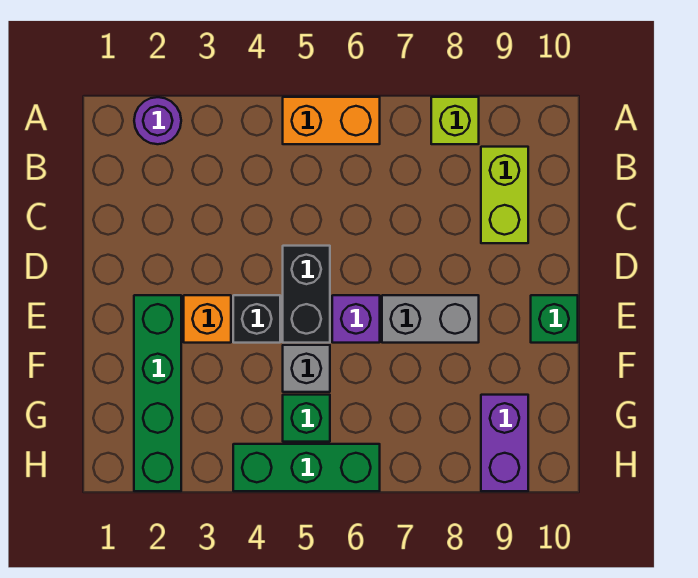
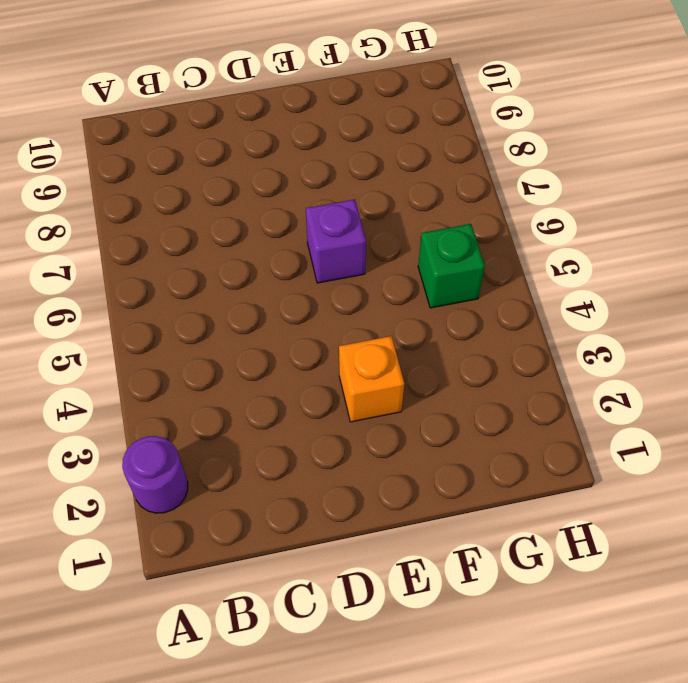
none -> orange 1x2 brick [283,97,380,144]
none -> lime 1x1 brick [431,97,479,144]
none -> lime 1x2 brick [481,147,528,243]

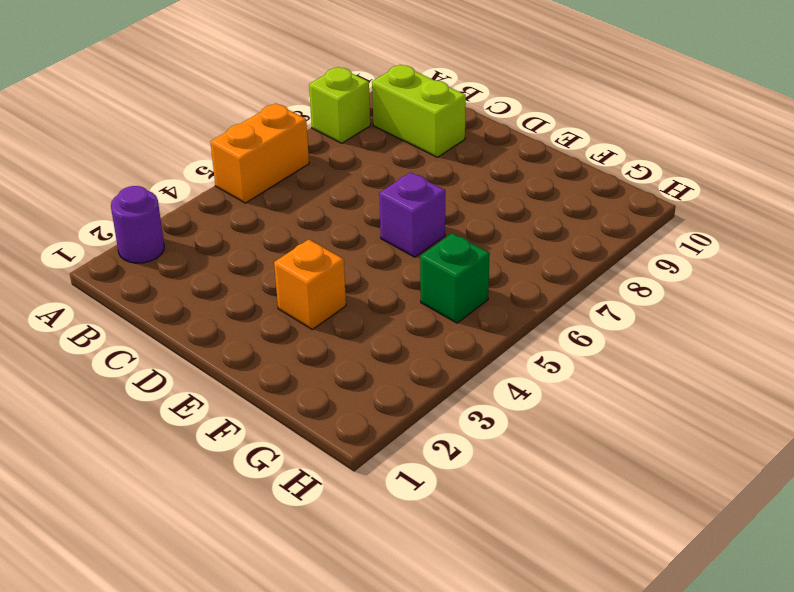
none -> black 1x2 brick [283,246,330,343]
none -> green 1x4 brick [134,295,181,491]
none -> black 1x1 brick [233,295,280,343]

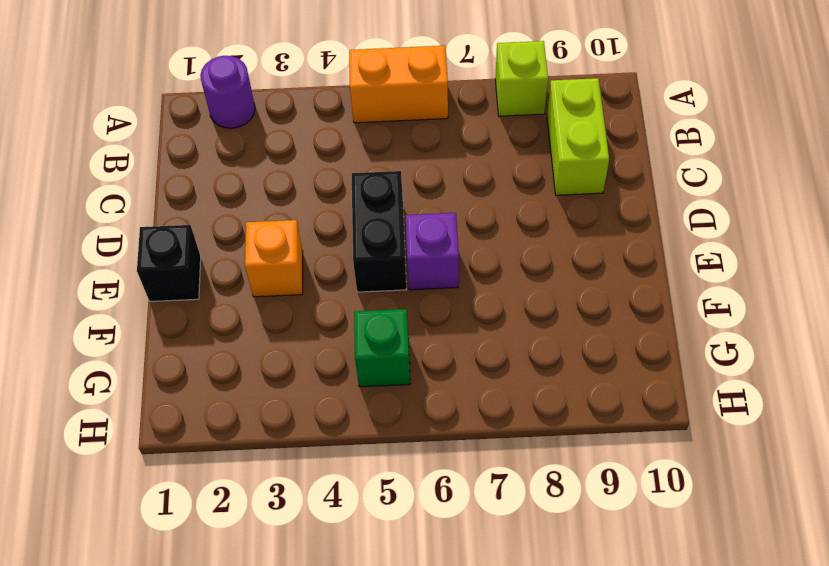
black 1x1 brick [137,225,201,301] -> black 1x1 brick moved to [233,295,280,343]
none -> green 1x4 brick [134,295,181,491]
none -> grey 1x2 brick [382,295,479,343]
none -> green 1x1 brick [531,295,578,343]

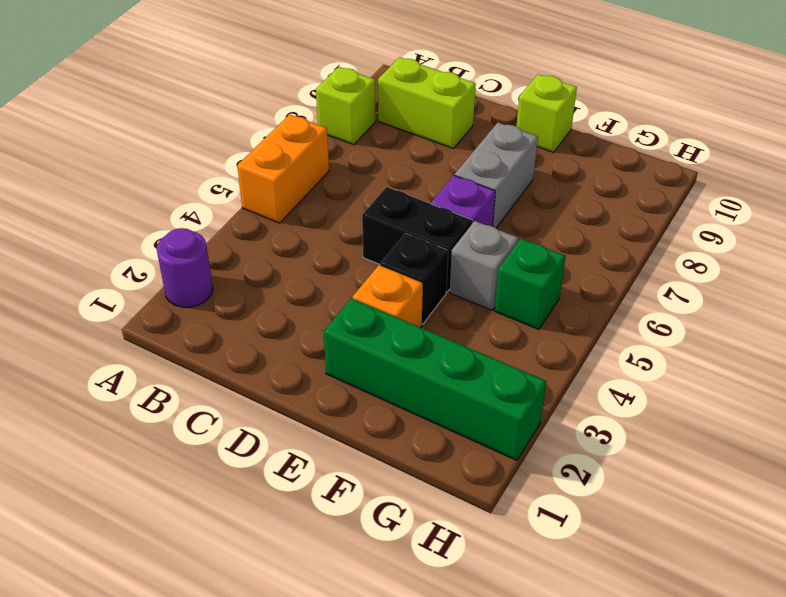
lime 1x1 brick [516,74,577,152] -> green 1x1 brick [531,295,578,343]
none -> purple 1x2 brick [481,395,528,491]
none -> green 1x3 brick [233,444,380,491]

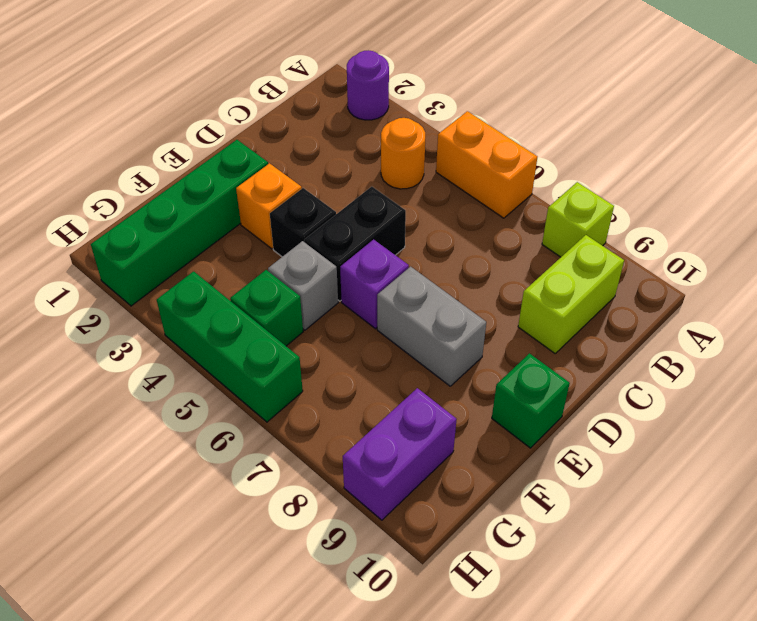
orange 1x1 round brick [381,118,425,189] -> none

